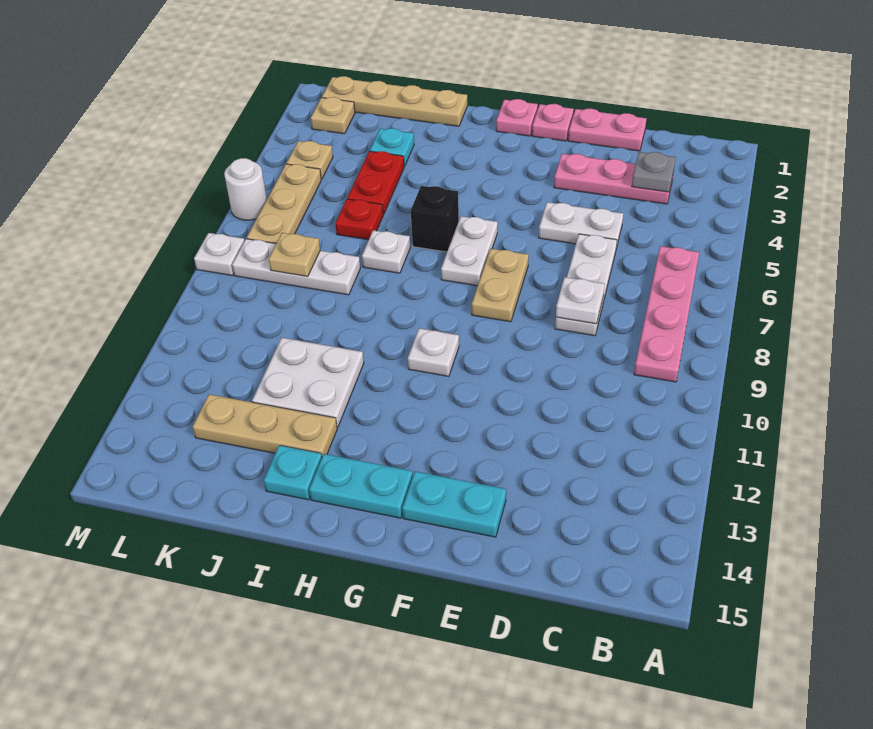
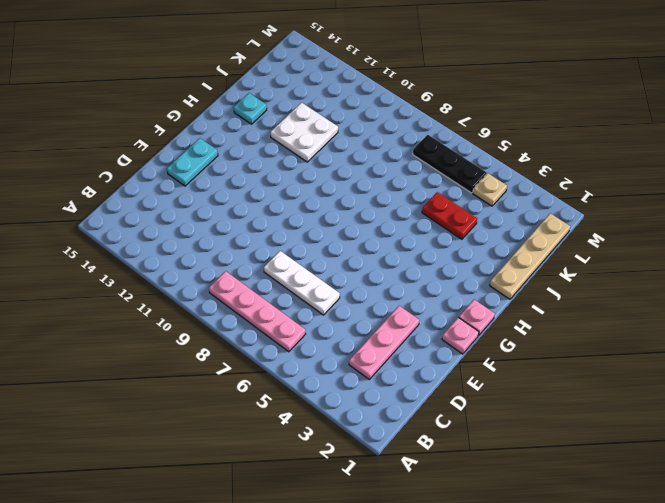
black 1x3 plate [413,135,487,193] -> tan 1x3 plate [247,164,321,243]
none -> pink 1x2 plate [568,109,646,151]
none -> white 1x2 plate [539,202,623,248]
none -> tan 1x2 plate [472,249,529,322]
none -> white 1x2 plate [441,216,498,286]

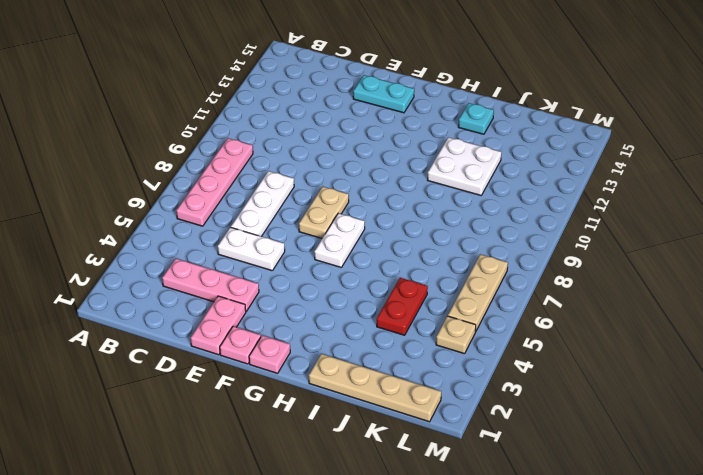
pink 1x2 plate [191,296,246,355] -> pink 1x2 plate turned to [568,109,646,151]
none -> white 1x1 plate [408,328,459,376]
none -> cyan 1x2 plate [309,454,413,518]
none -> black 1x1 brick [411,186,459,252]
none -> white 1x1 plate [362,230,410,273]

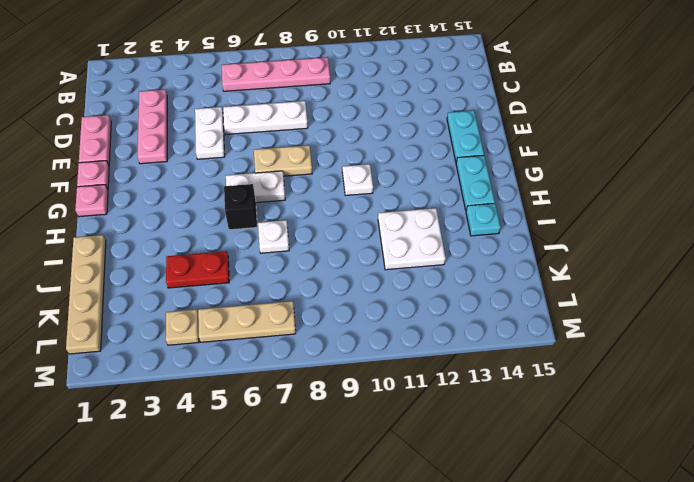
none -> tan 1x3 plate [192,394,337,456]
none -> cyan 1x1 plate [370,128,414,166]
none -> red 1x1 plate [335,199,383,240]
none -> white 1x3 plate [232,239,360,295]

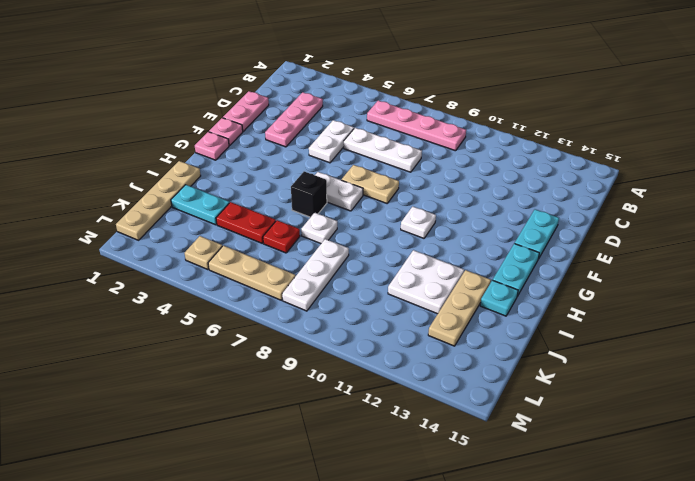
cyan 1x2 plate [171,185,229,225] -> cyan 1x1 plate [370,128,414,166]
none -> tan 1x1 plate [311,97,355,134]
none -> white 1x1 round brick [224,158,267,220]
none -> white 1x1 plate [194,233,244,276]
none -> grey 1x1 plate [632,152,676,192]

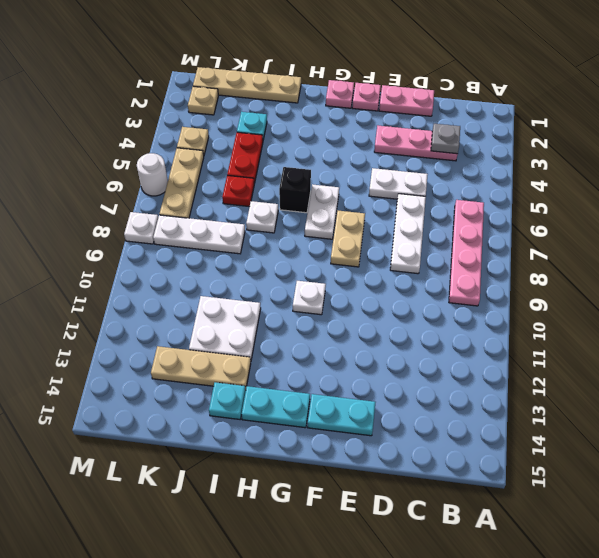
none -> white 1x1 plate [556,277,605,324]
none -> tan 1x1 plate [269,233,320,277]

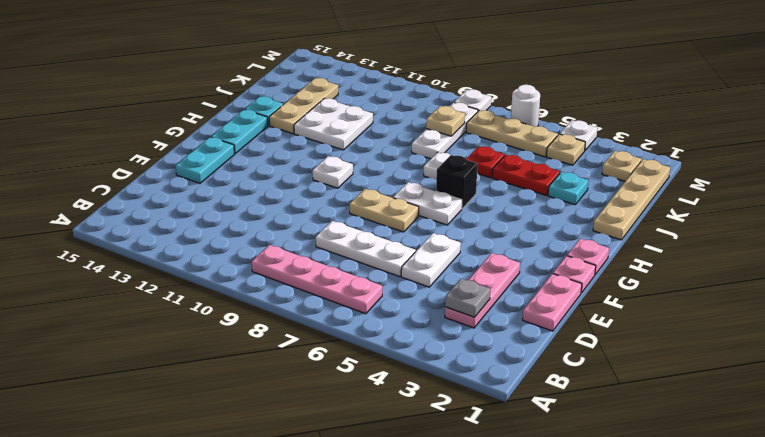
white 1x1 plate [560,120,597,150] -> white 1x1 plate moved to [556,277,605,324]

